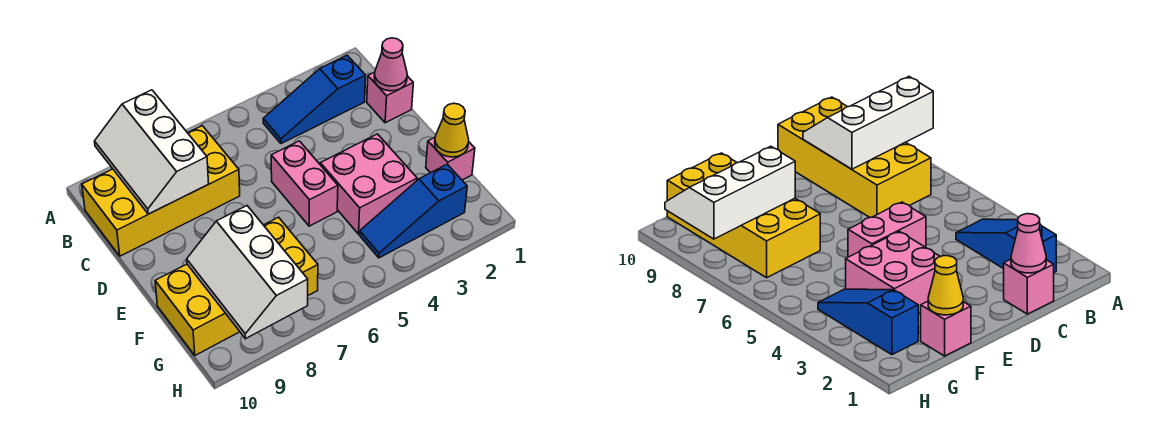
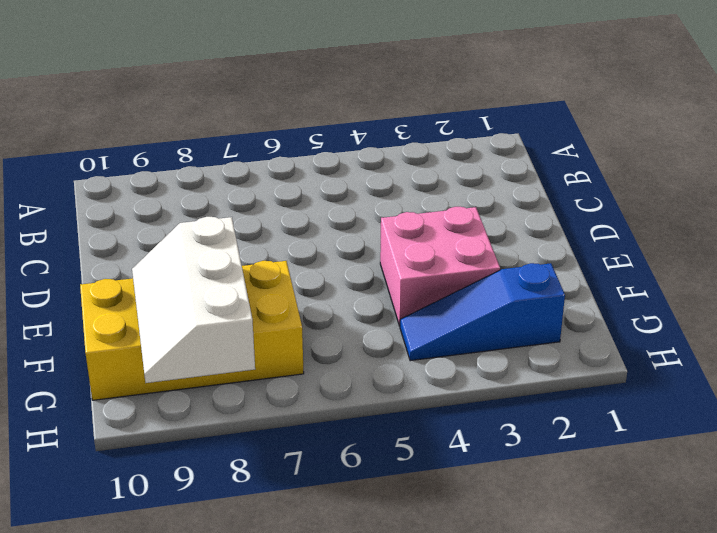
none -> blue 1x3 slope [263,55,366,144]
none -> yellow 2x4 brick [82,126,240,256]
none -> pink 1x1 brick [367,72,413,123]

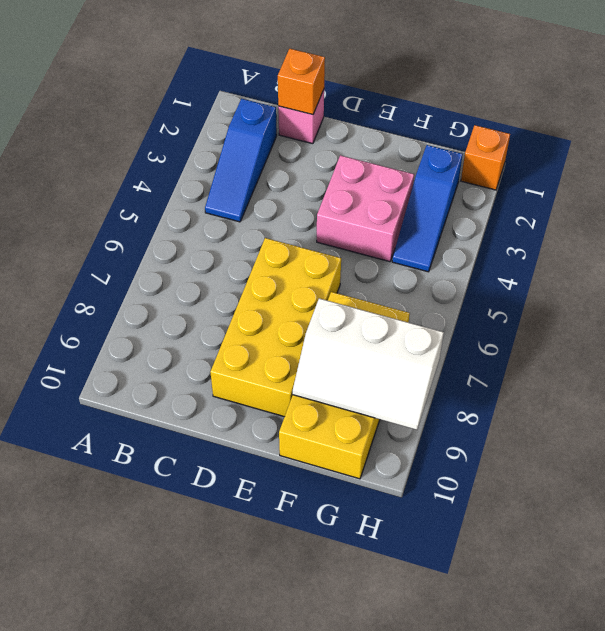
orange 1x1 brick [278,49,325,115] -> pink 1x1 cone [374,38,407,91]
yellow 2x4 brick [210,238,341,417] -> yellow 2x4 brick moved to [82,126,240,256]
orange 1x1 brick [461,125,510,190] -> none
none -> pink 1x2 brick [271,141,338,226]
none -> pink 1x1 brick [426,137,475,180]
none -> white 2x3 slope [95,90,209,214]

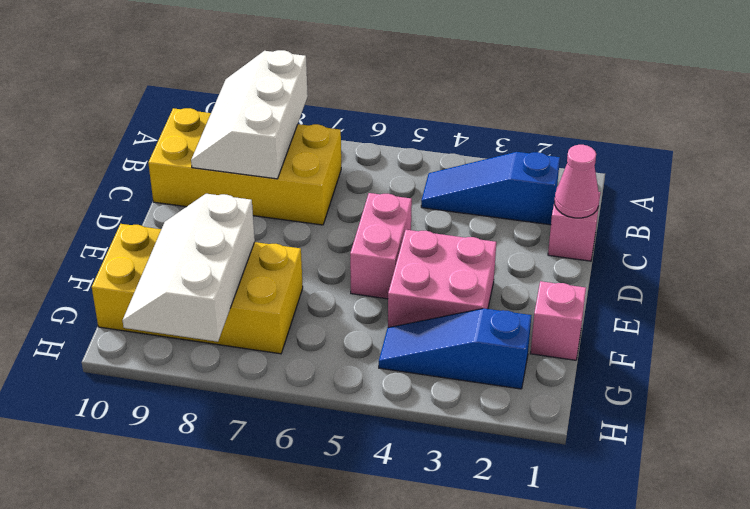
none -> yellow 1x1 cone [435,103,469,157]

